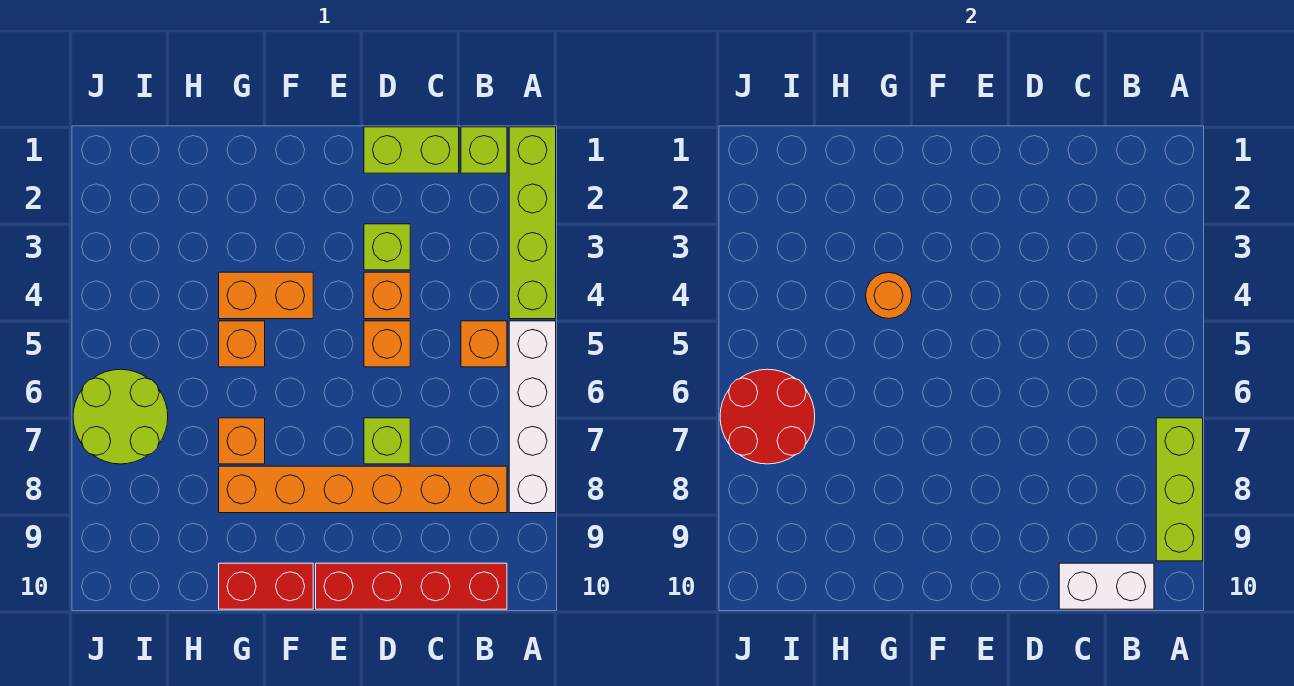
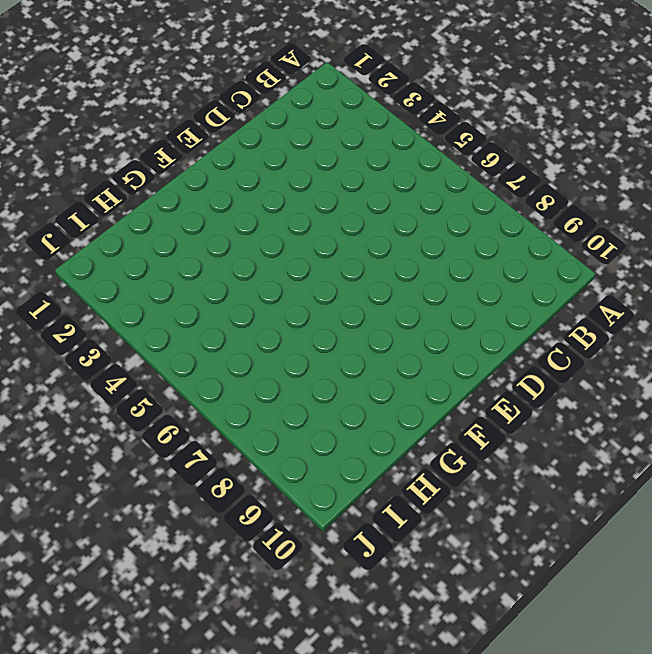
none -> lime 1x4 brick [509,127,556,319]
none -> white 1x4 brick [509,321,556,513]
none -> lime 1x1 brick [461,127,507,173]

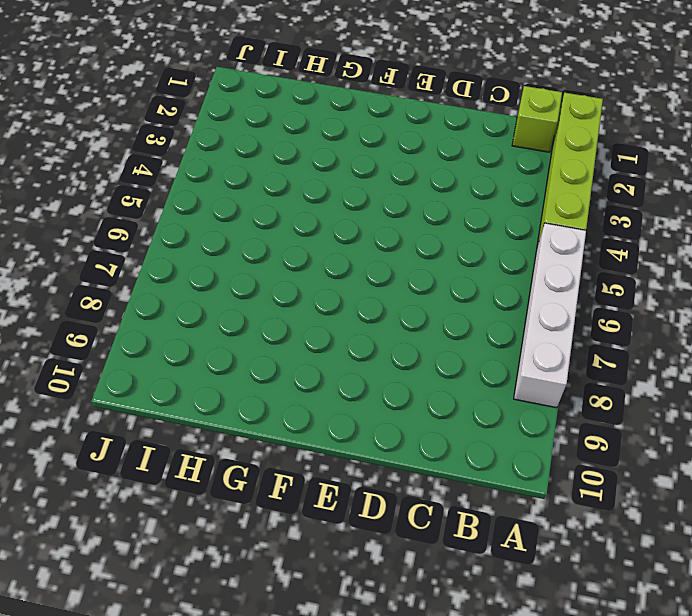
none -> orange 1x1 brick [461,321,507,367]
none -> orange 1x6 brick [219,466,507,513]
none -> red 1x4 brick [316,563,507,609]

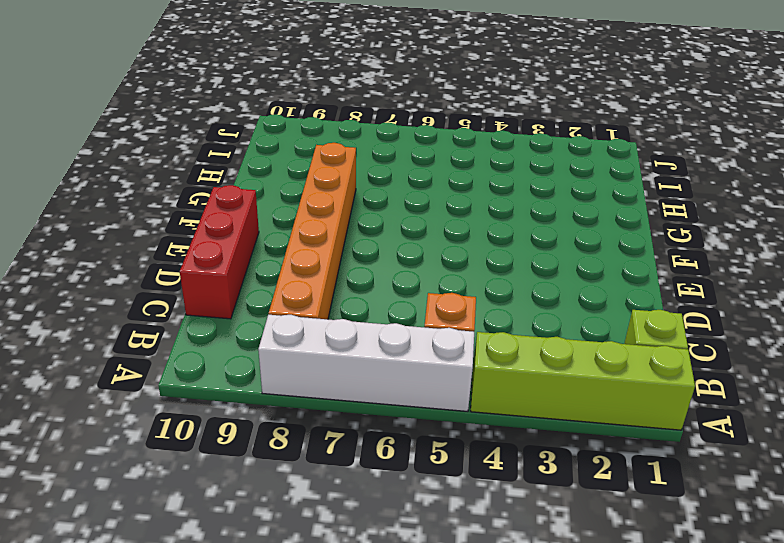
red 1x3 brick [180,185,259,319] -> red 1x4 brick [316,563,507,609]
none -> lime 1x2 brick [364,127,459,173]
none -> lime 1x1 brick [364,224,410,270]
none -> orange 1x1 brick [364,272,410,319]

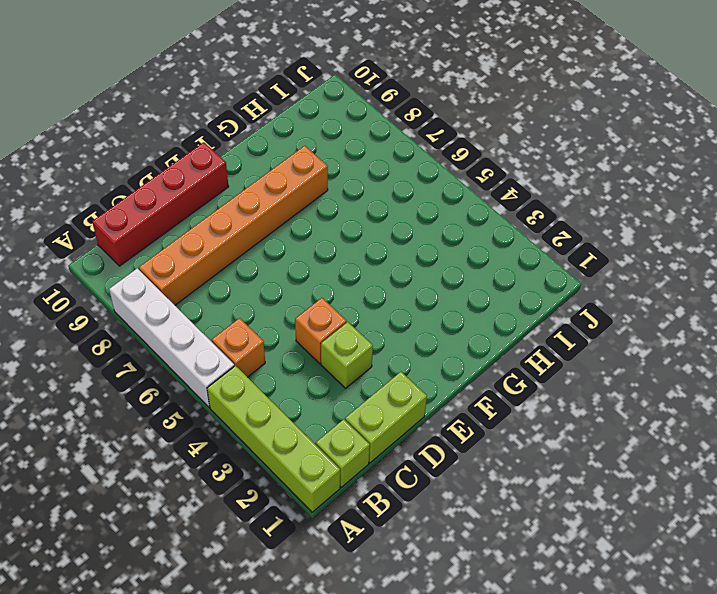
none -> orange 1x1 brick [364,321,410,367]
none -> lime 1x1 brick [364,418,410,464]
none -> orange 1x2 brick [219,272,313,319]

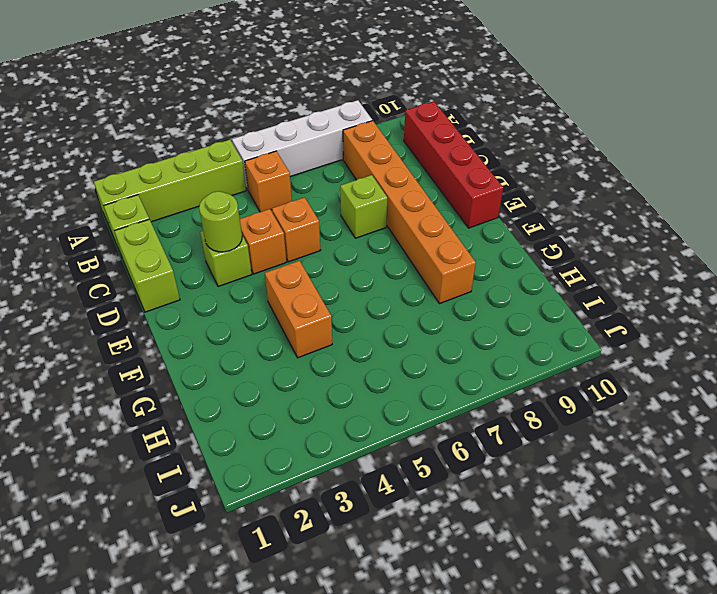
lime 1x1 round brick [199,191,242,252] -> none
none -> red 1x2 brick [219,563,313,609]
none -> orange 1x1 brick [219,321,265,367]
none -> orange 1x1 brick [219,418,265,464]

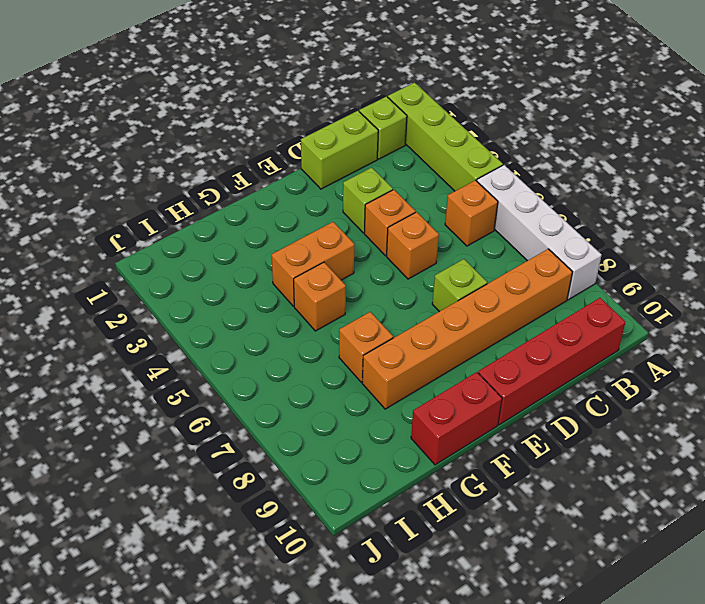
none -> lime 2x2 round brick [73,369,168,464]
none -> lime 1x3 brick [1156,418,1203,561]
none -> white 1x2 brick [1059,563,1154,609]

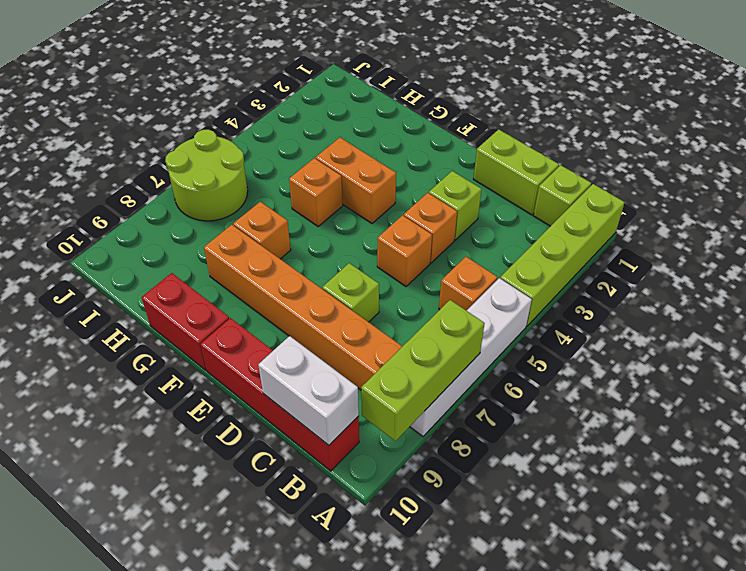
none -> orange 1x1 round brick [866,273,912,319]
none -> red 2x2 round brick [720,369,815,464]

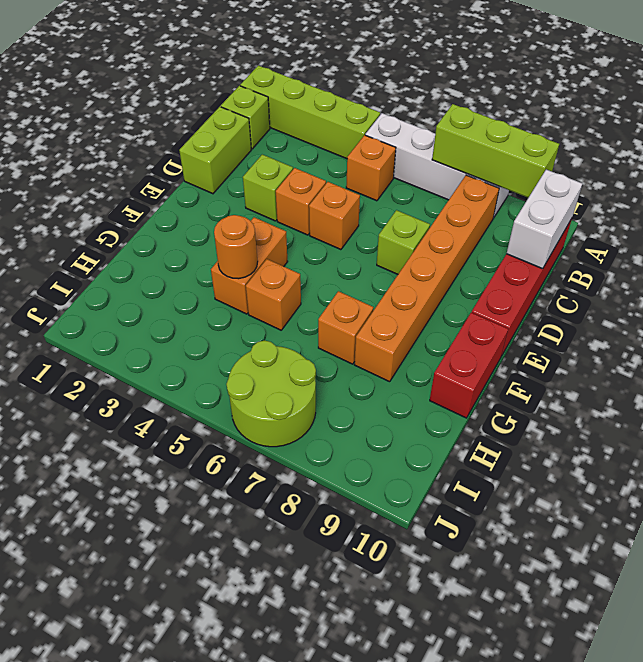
none -> red 2x2 round brick [720,369,815,464]

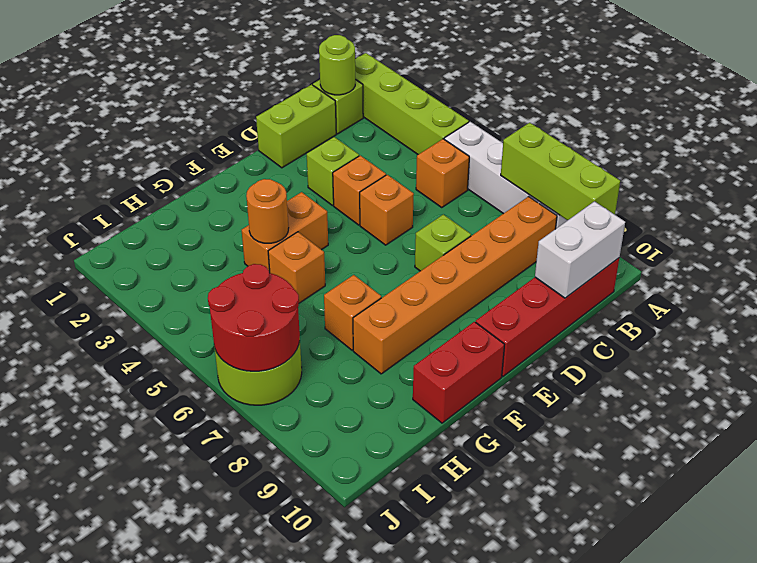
lime 1x1 round brick [319,35,355,95] -> none

